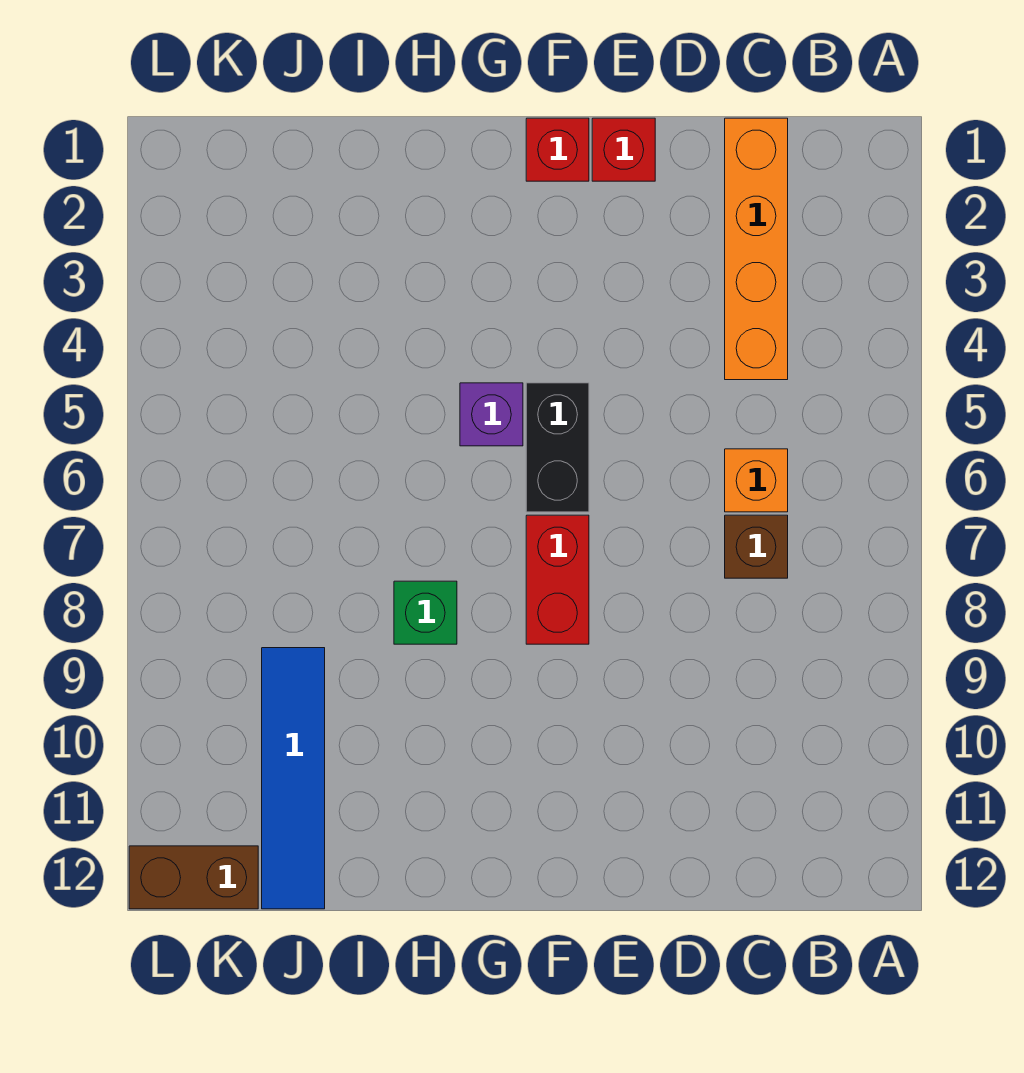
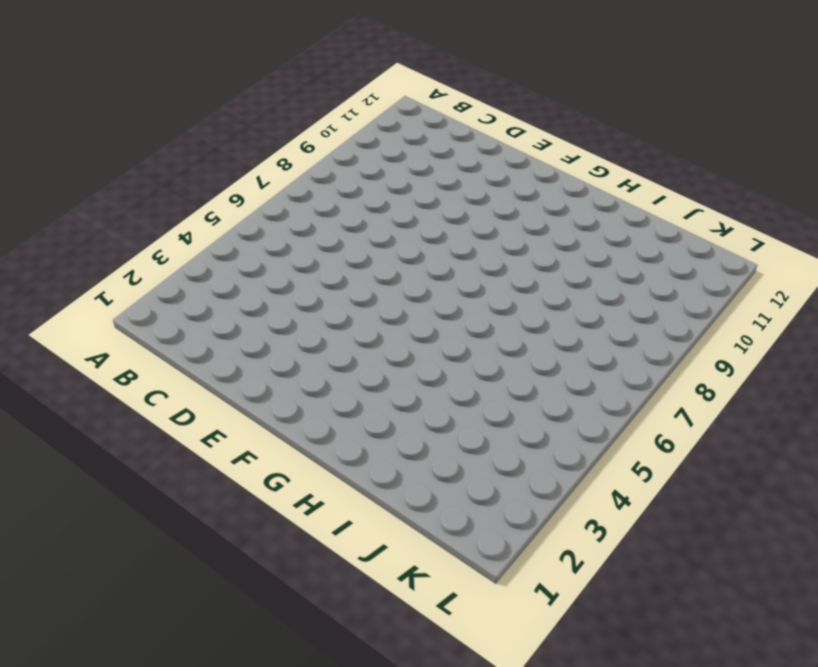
none -> orange 1x4 brick [725,118,788,380]
none -> orange 1x1 brick [725,449,788,512]

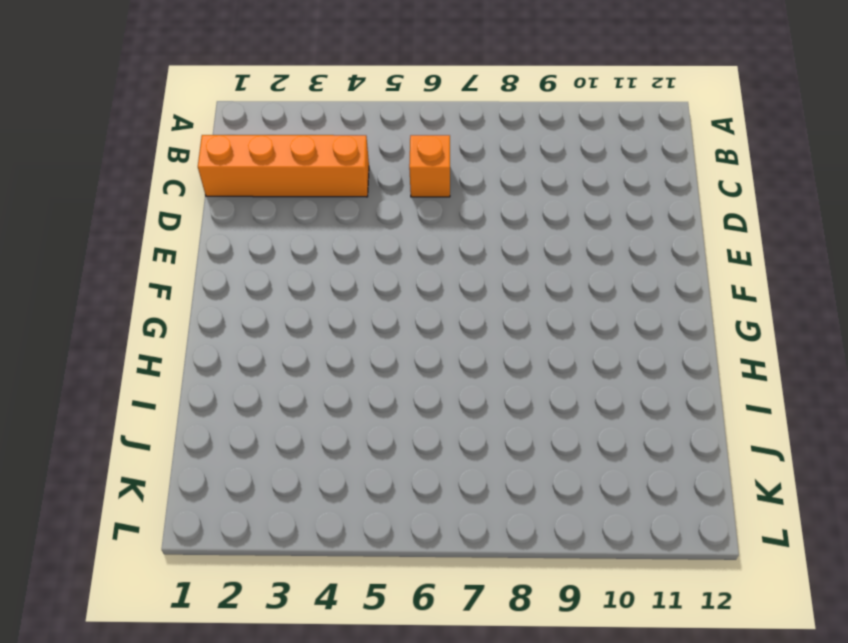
none -> brown 1x1 brick [725,515,788,578]
none -> red 1x1 brick [592,118,655,181]

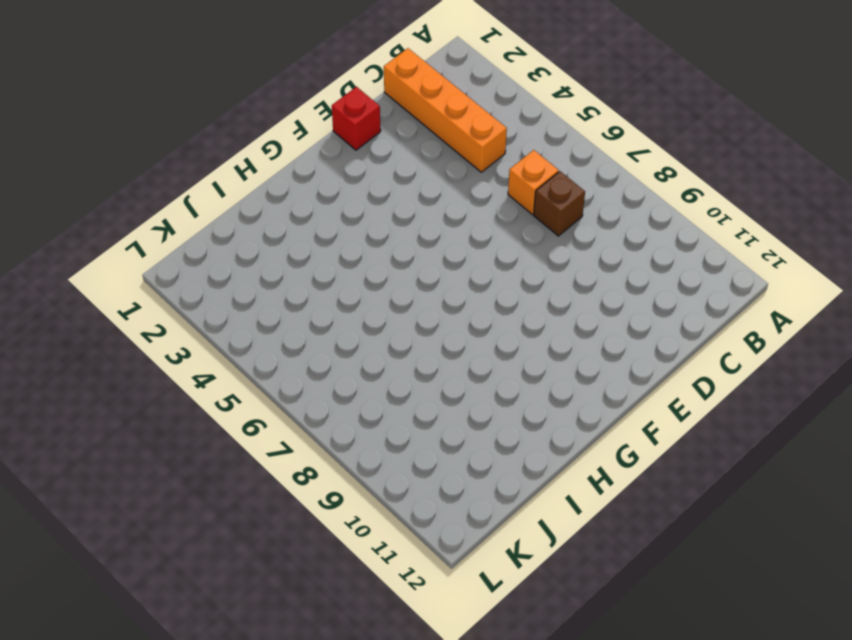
none -> red 1x1 brick [526,118,589,181]
none -> black 1x2 brick [526,383,589,512]

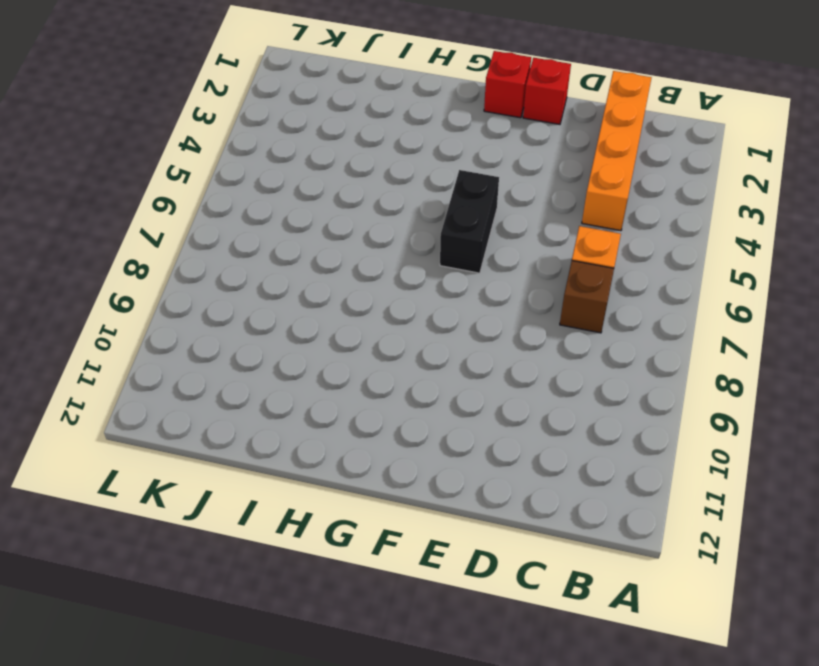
none -> red 1x2 brick [526,515,589,644]
none -> purple 1x1 brick [460,383,523,446]

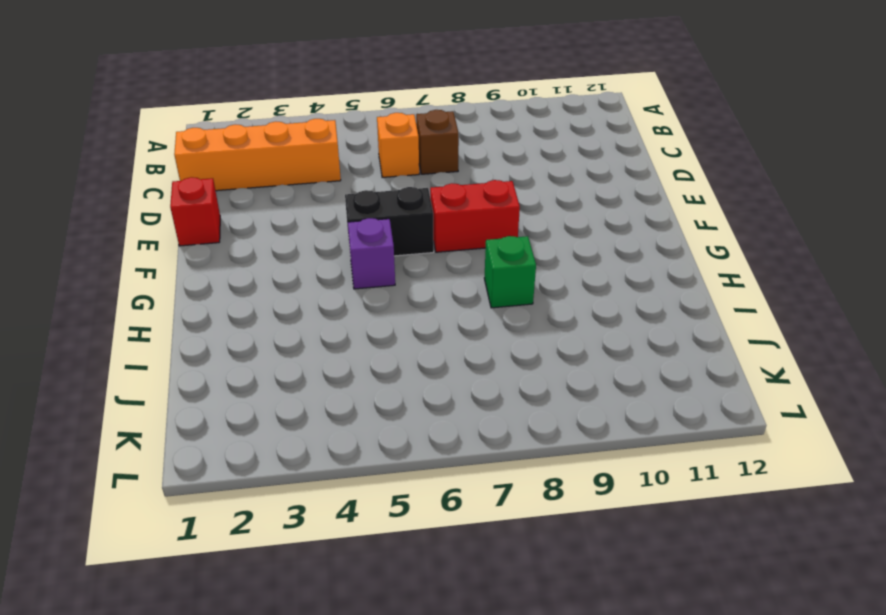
none -> red 1x1 brick [526,118,589,181]
none -> blue 1x4 tile [262,648,325,909]

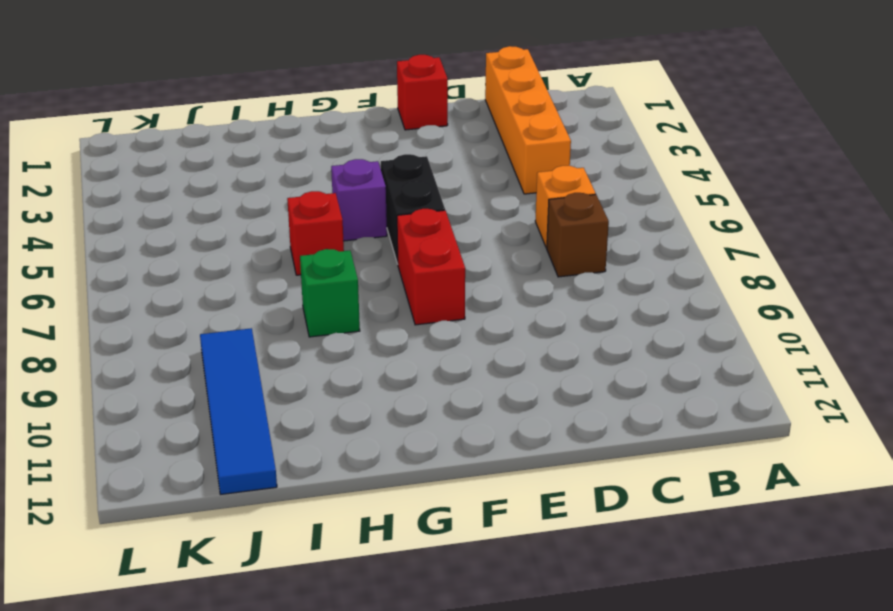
red 1x1 brick [287,191,344,275] -> red 1x1 brick moved to [526,118,589,181]
none -> brown 1x2 brick [129,846,258,909]

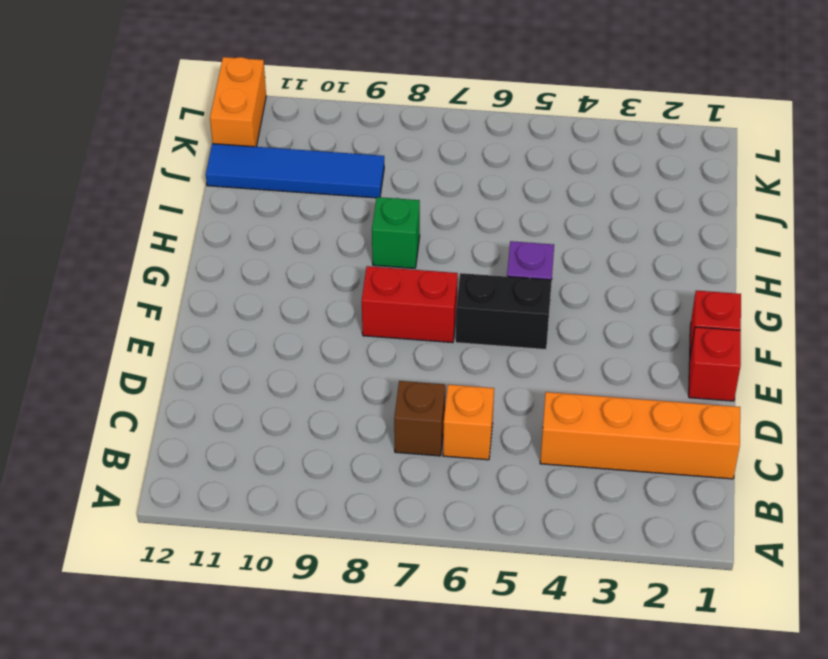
orange 1x2 brick [210,57,266,147] -> brown 1x2 brick [129,846,258,909]

